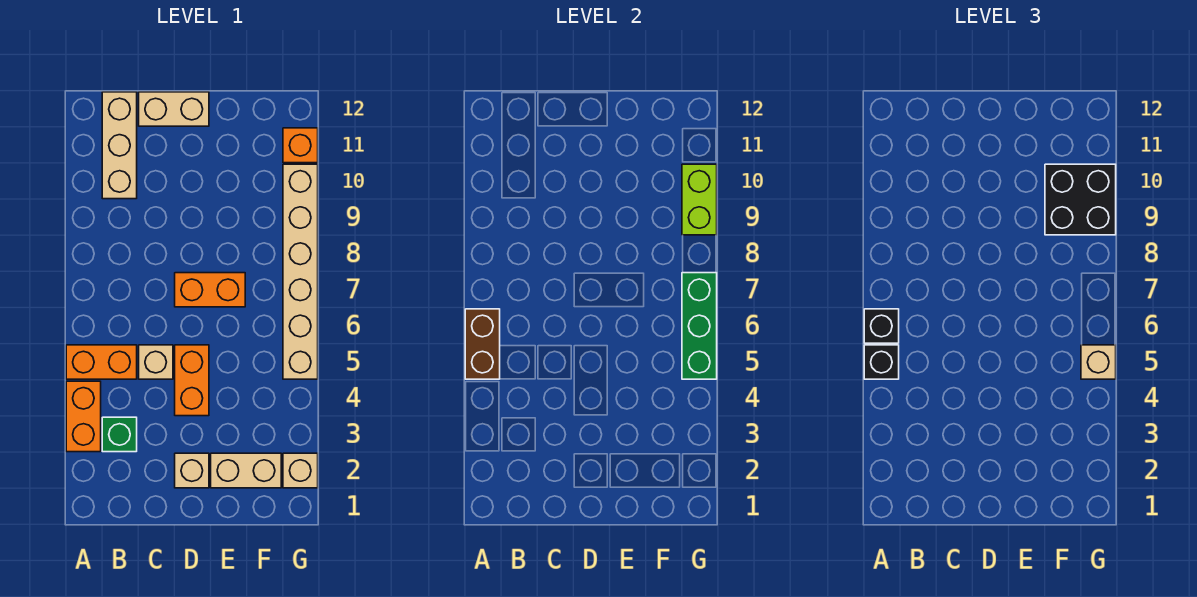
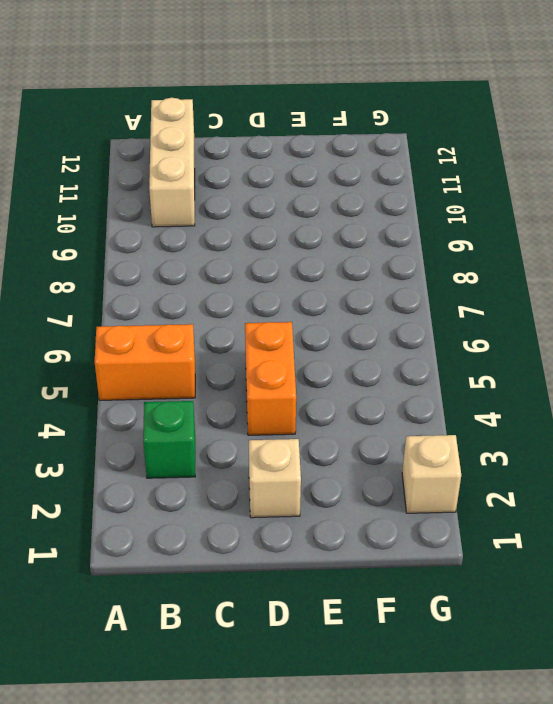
none -> orange 1x2 brick [66,381,101,452]
none -> tan 1x1 brick [139,345,173,379]
none -> tan 1x2 brick [139,92,209,126]

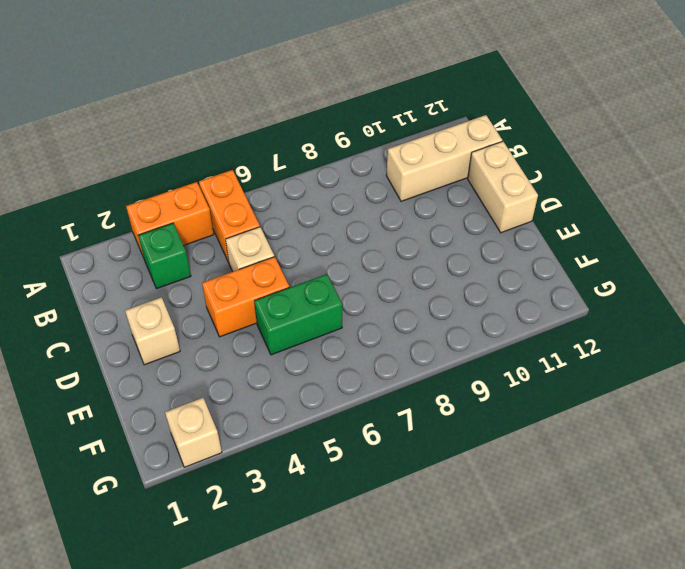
green 1x2 brick [254,274,342,355] -> none
none -> orange 1x2 brick [175,273,245,307]
none -> tan 1x2 brick [211,453,281,488]
none -> tan 1x6 brick [283,164,318,379]

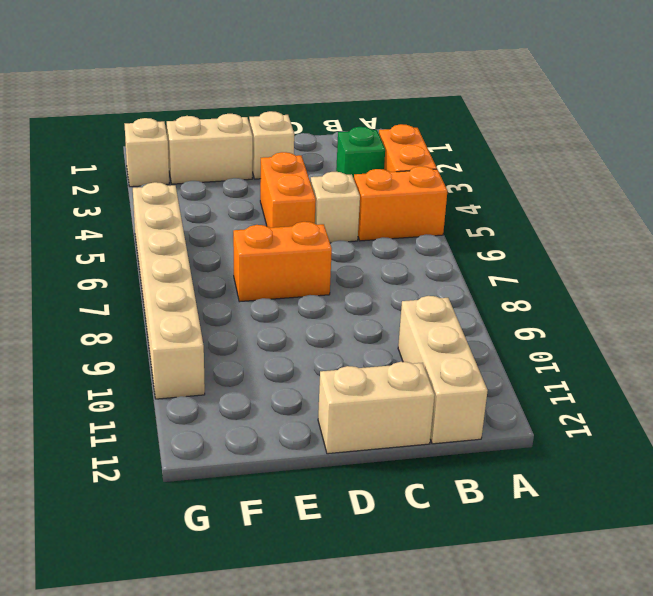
none -> orange 1x1 brick [283,128,318,163]
none -> brown 1x2 brick [465,309,500,379]
none -> green 1x3 brick [682,273,717,379]

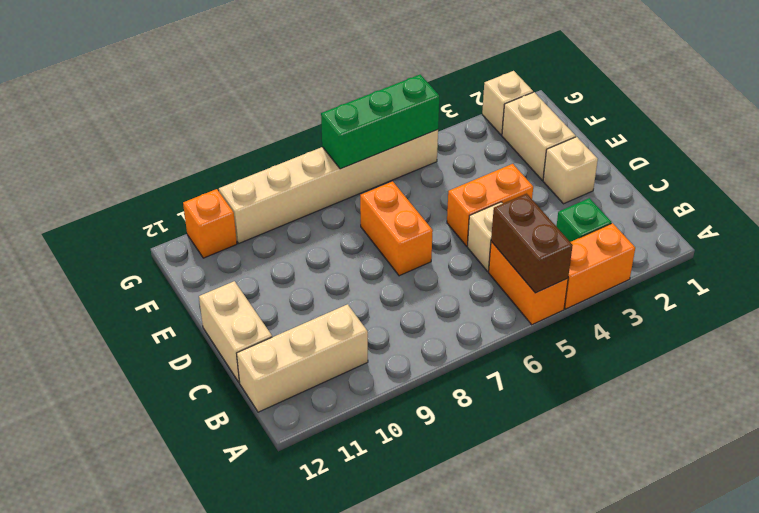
brown 1x2 brick [491,194,573,293] -> brown 1x2 brick turned to [465,309,500,379]
none -> lime 1x2 brick [682,164,717,235]
none -> black 1x1 brick [864,345,899,379]
none -> black 1x1 brick [864,309,899,343]

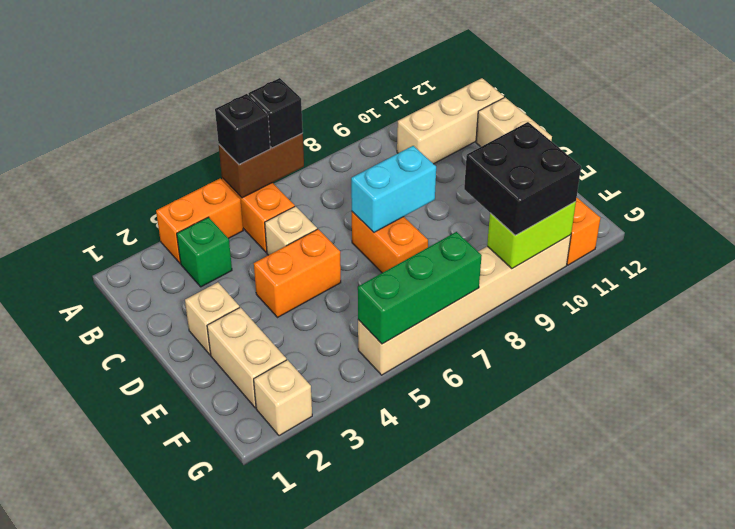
cyan 1x2 brick [351,146,436,232] -> none
none -> tan 1x1 brick [1081,345,1116,379]

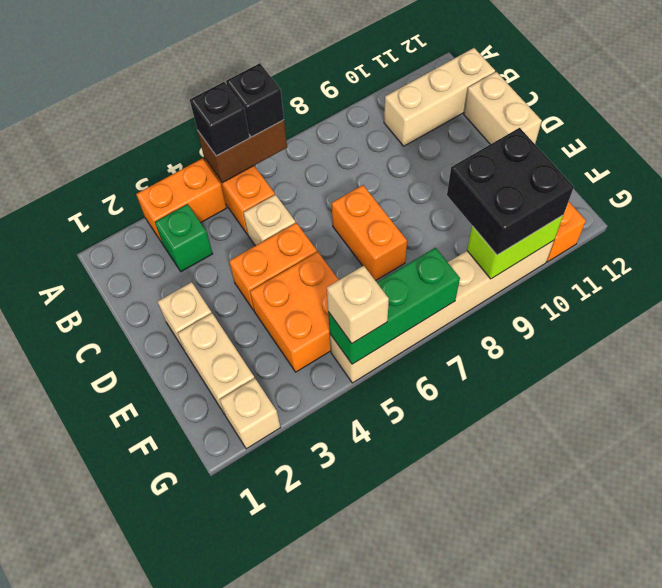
orange 2x2 brick [250,252,339,372] -> none

